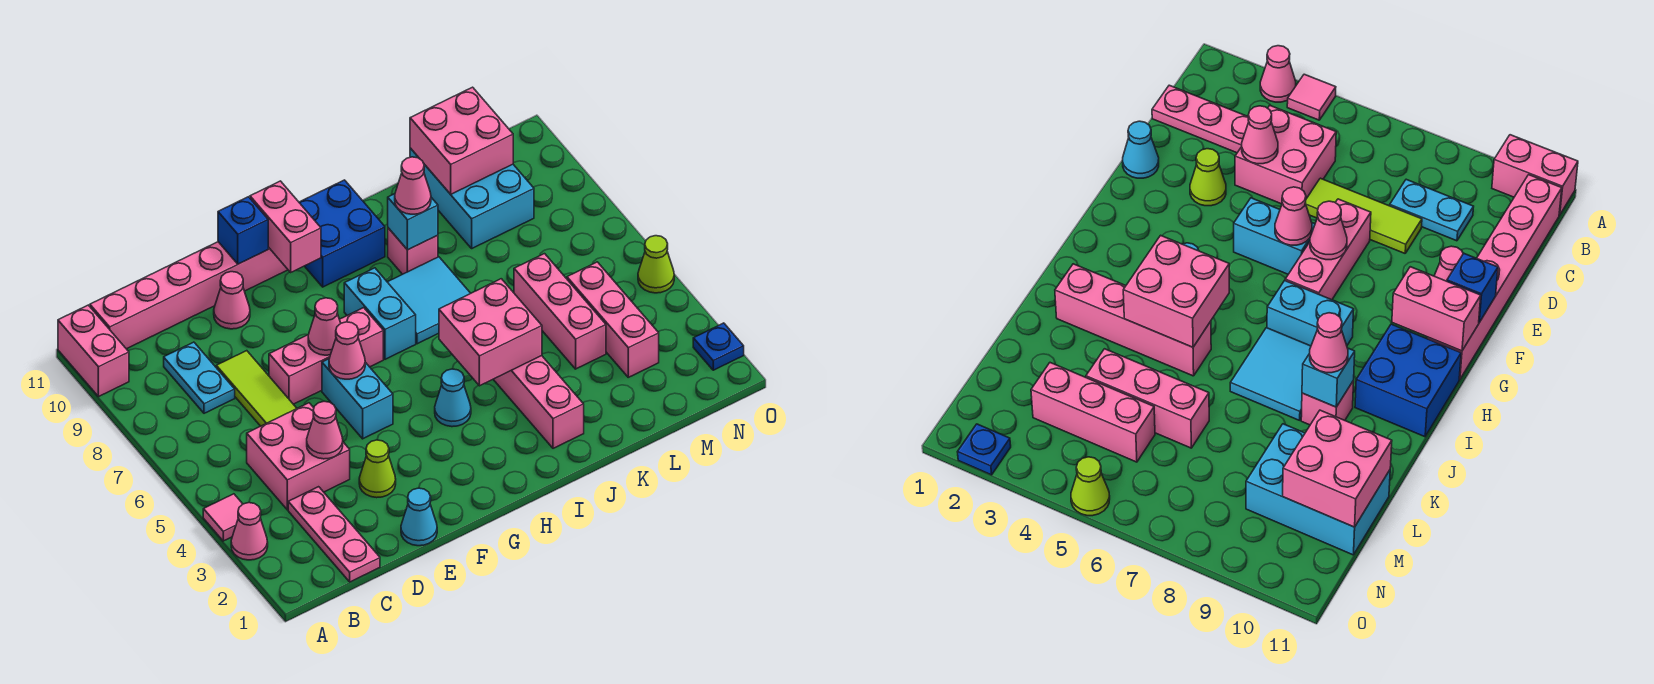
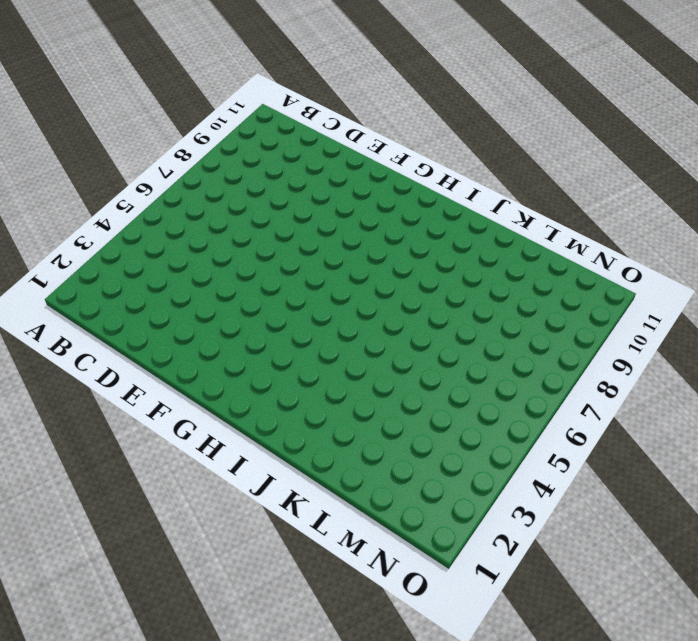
none -> pink 1x1 cone [231,503,268,560]
none -> pink 1x1 tile [203,494,243,541]
none -> pink 1x2 brick [58,305,129,397]
none -> pink 1x6 brick [90,242,288,349]

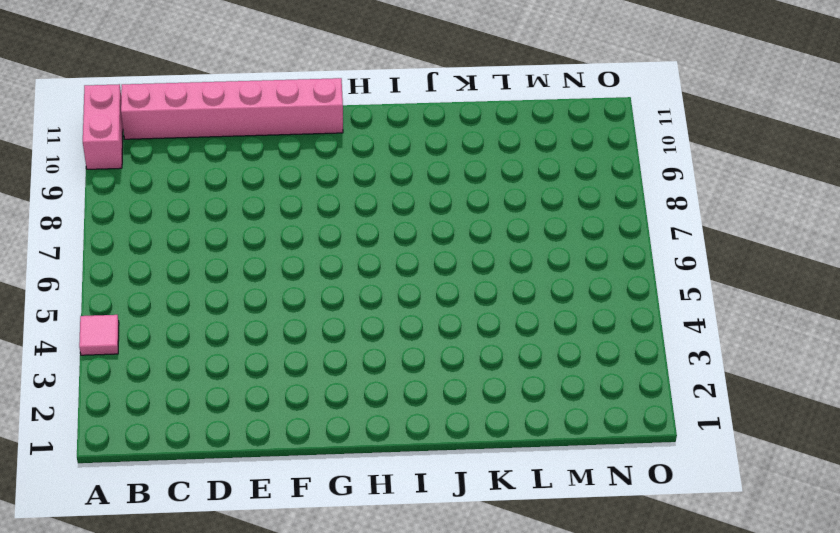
none -> pink 1x1 cone [231,503,268,560]
none -> pink 1x3 plate [288,487,380,582]
none -> pink 2x2 brick [247,403,350,510]
none -> cyan 1x2 plate [164,342,235,413]

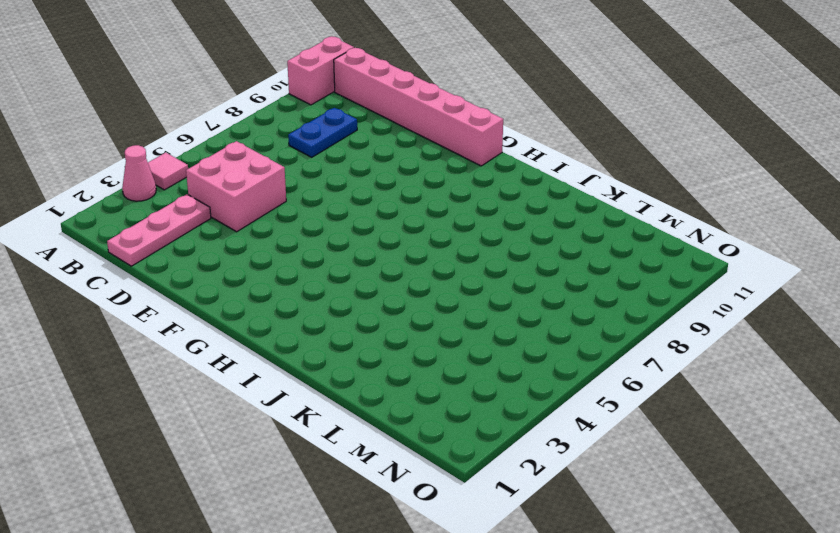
blue 1x2 plate [288,108,357,157] -> cyan 1x2 plate [164,342,235,413]
none -> lime 1x3 tile [216,351,297,426]
none -> cyan 1x1 cone [401,488,437,546]
none -> lime 1x1 cone [359,440,396,498]
none -> pink 1x3 brick [269,308,383,404]

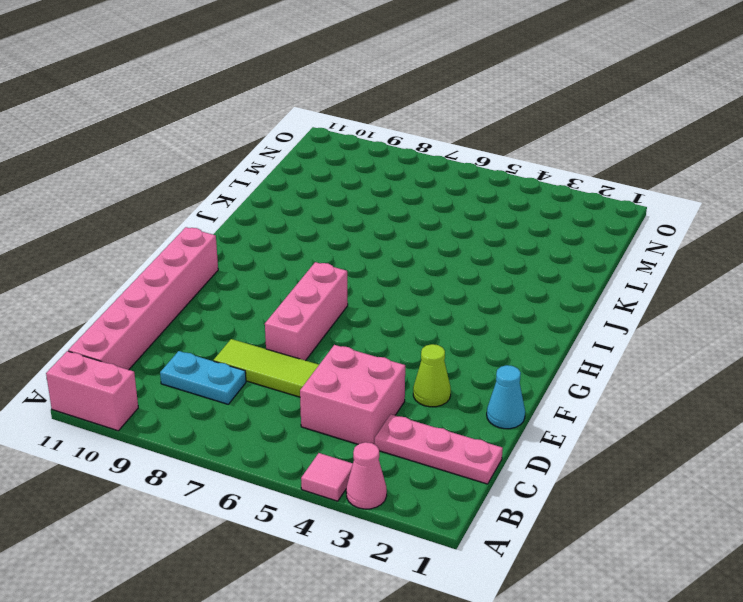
none -> pink 1x1 cone [214,272,250,329]
none -> cyan 1x2 brick [322,359,393,439]
none -> cyan 1x1 cone [435,369,471,427]
none -> cyan 1x2 brick [344,268,416,359]

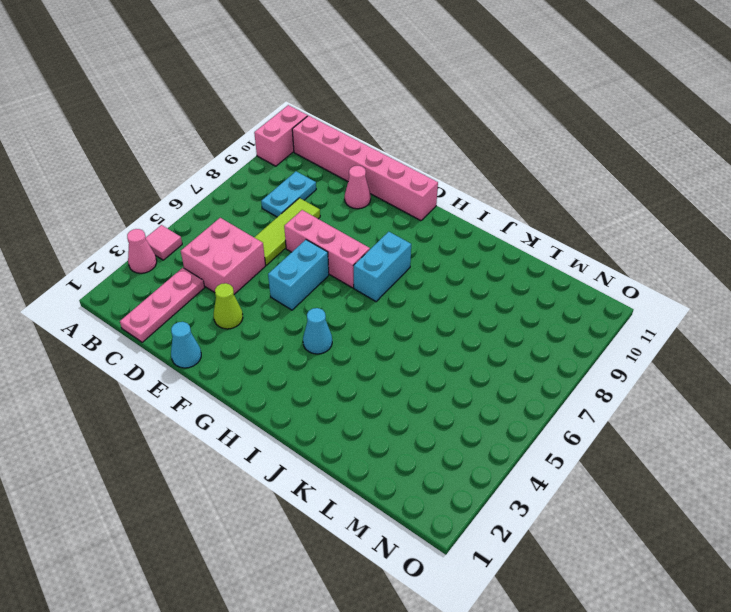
none -> blue 2x2 brick [299,180,385,287]
none -> cyan 2x2 tile [388,257,471,344]
none -> pink 1x4 brick [493,356,584,448]
none -> pink 1x1 brick [388,228,438,274]

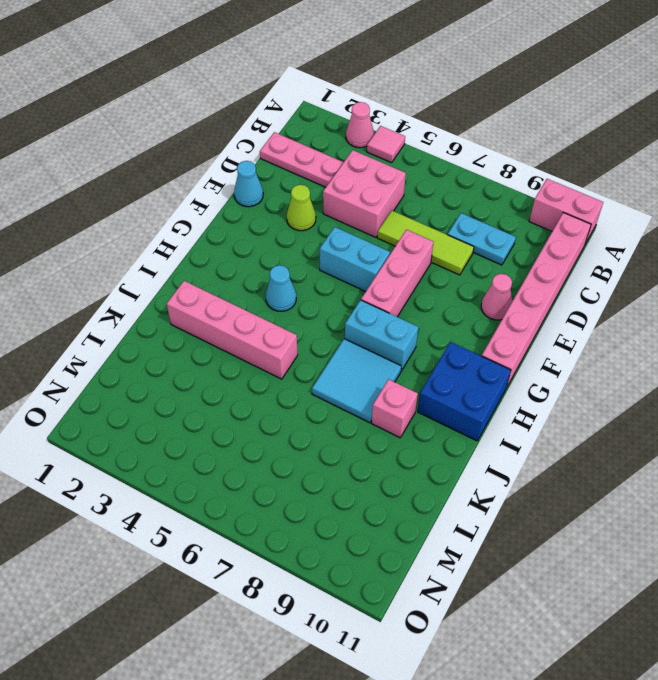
none -> pink 1x3 brick [514,254,606,369]
none -> cyan 2x3 brick [410,148,534,248]
none -> pink 1x3 brick [567,262,659,377]
none -> blue 1x1 plate [693,323,744,370]

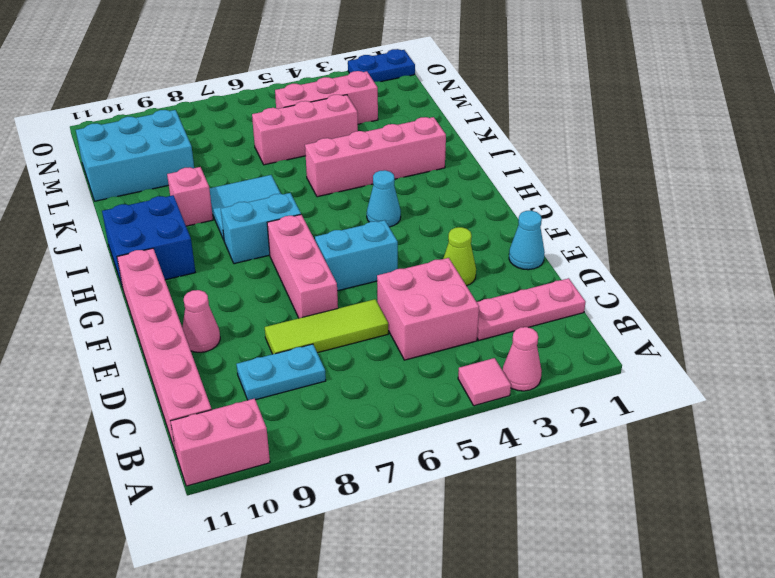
blue 1x2 plate [348,49,415,82] -> blue 1x1 plate [693,323,744,370]
none -> lime 1x1 cone [638,236,674,293]
none -> pink 1x1 cone [307,401,343,459]
none -> pink 1x1 cone [329,322,365,379]
none -> pink 1x1 cone [308,298,341,355]

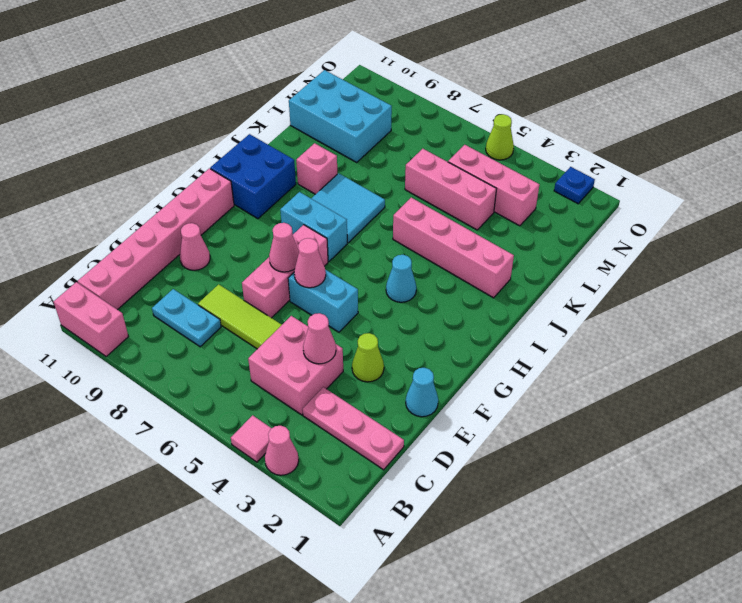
none -> blue 1x1 brick [218,197,268,264]
none -> pink 1x2 brick [250,181,321,272]
none -> pink 2x2 brick [439,279,542,386]
none -> cyan 1x1 brick [388,194,438,250]

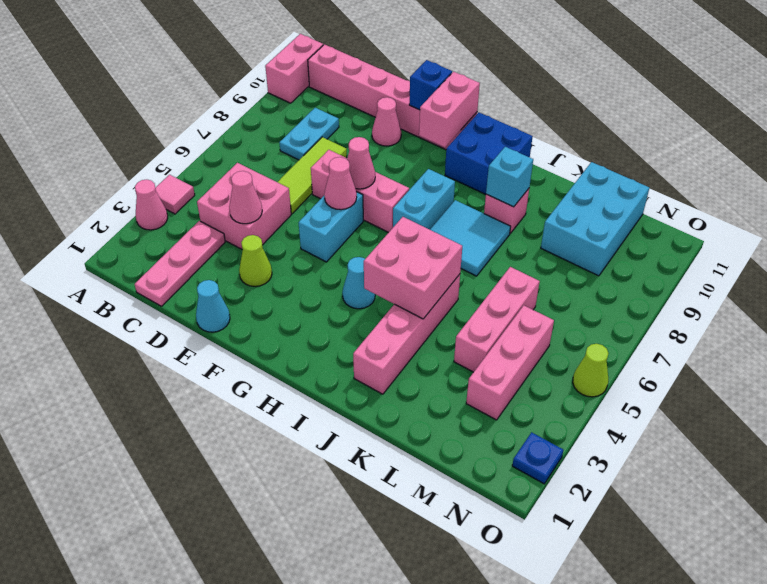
none -> pink 2x2 brick [410,87,513,194]
none -> pink 1x1 cone [395,157,431,214]

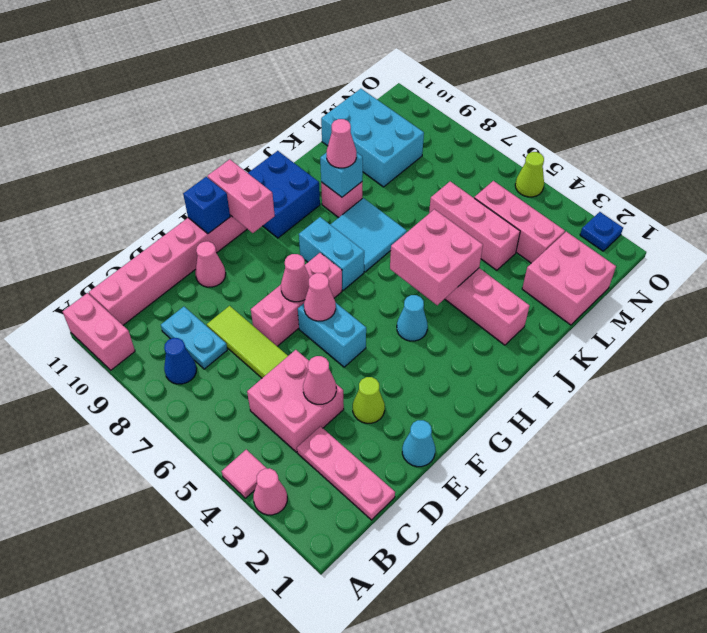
blue 1x1 cone [164,338,197,384] -> none
pink 2x2 brick [522,232,616,325] -> pink 2x2 brick moved to [410,87,513,194]

